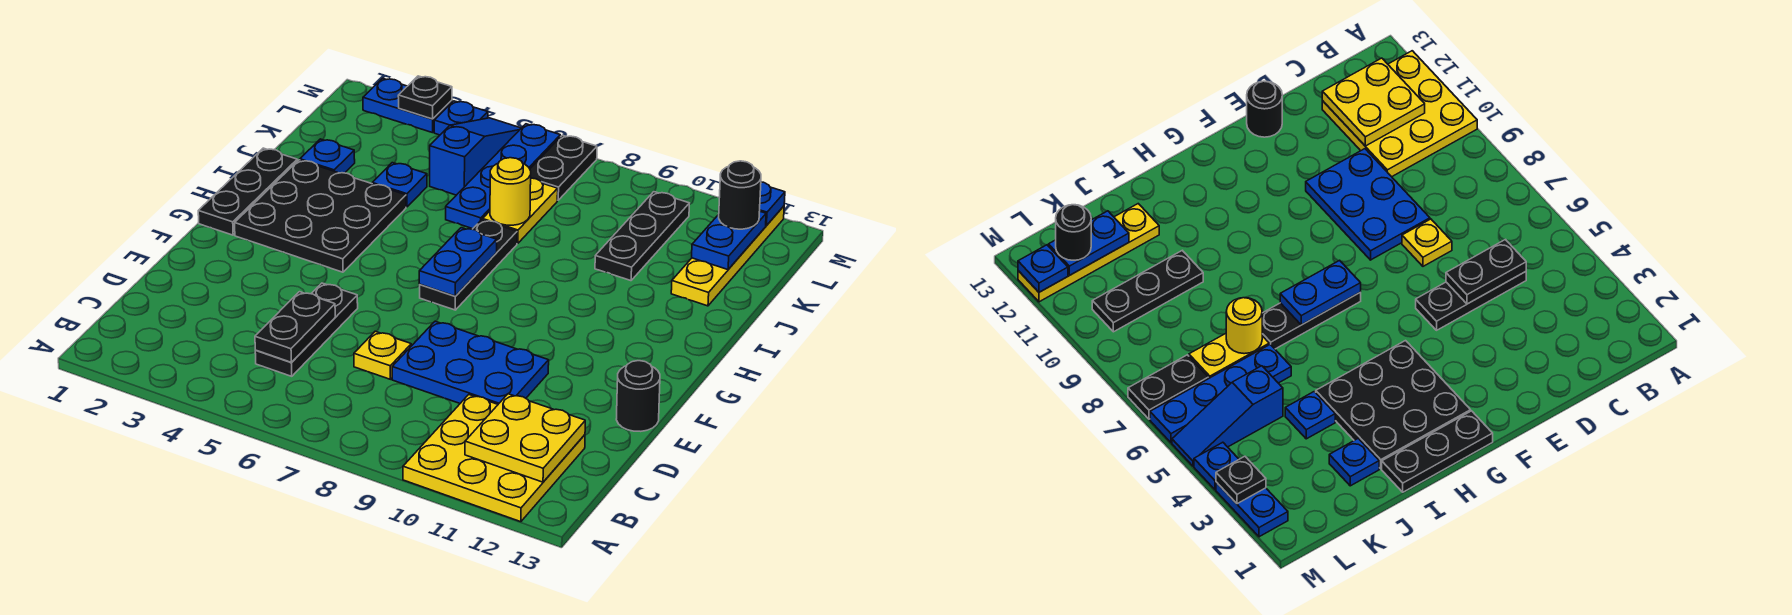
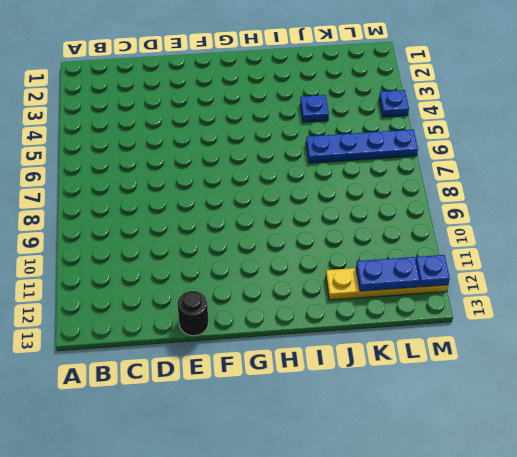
none -> yellow 3x3 plate [403,395,585,522]
none -> black 1x3 plate [255,283,358,376]
none -> yellow 1x1 plate [354,331,411,379]

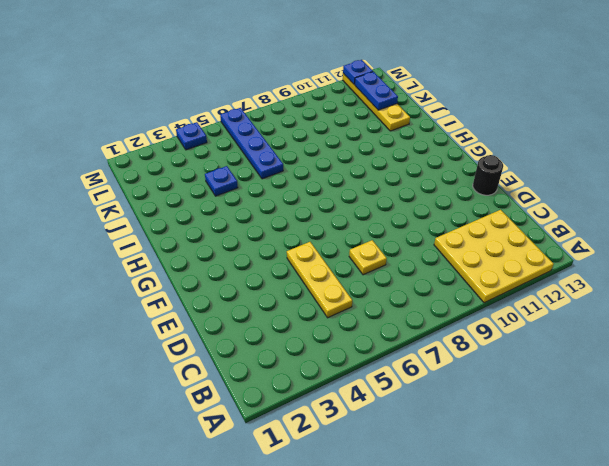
yellow 1x3 plate [287,242,352,318] -> black 1x3 plate [255,283,358,376]
none -> blue 2x3 plate [392,321,549,404]
none -> black 1x3 plate [198,148,297,235]
none -> black 3x3 plate [235,160,406,272]

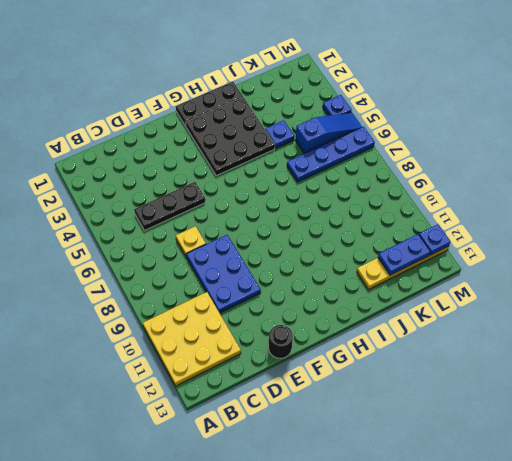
none -> black 1x3 plate [420,220,517,310]
none -> blue 1x1 plate [300,139,355,173]
none -> yellow 1x2 plate [483,178,558,243]

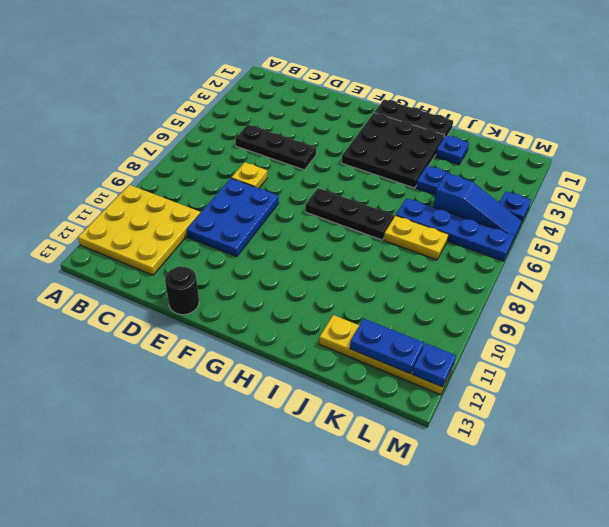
none -> black 1x3 plate [595,192,689,281]
none -> black 1x2 plate [530,135,597,200]
none -> blue 1x2 plate [363,78,452,133]

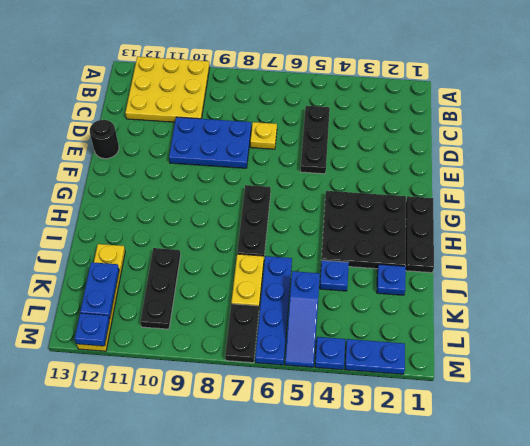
none -> yellow 2x2 plate [465,394,585,482]
none -> black 1x2 plate [255,292,335,362]
none -> blue 1x2 plate [419,228,497,296]

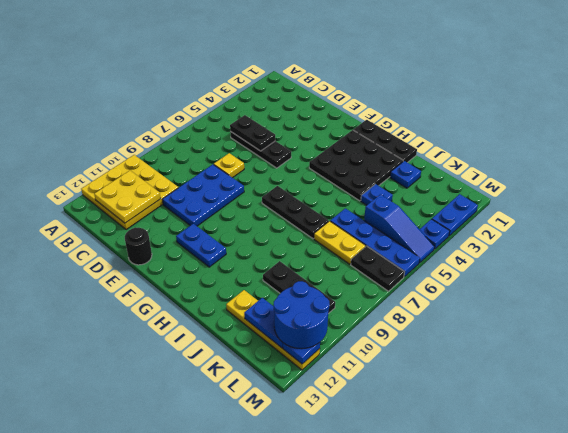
blue 1x2 plate [176,224,226,267] -> blue 1x2 plate moved to [419,228,497,296]
blue 2x2 round brick [274,281,330,349] -> black 1x1 round brick [719,161,761,229]
none -> yellow 1x1 round brick [490,158,531,225]
none -> black 1x1 plate [398,76,452,119]

